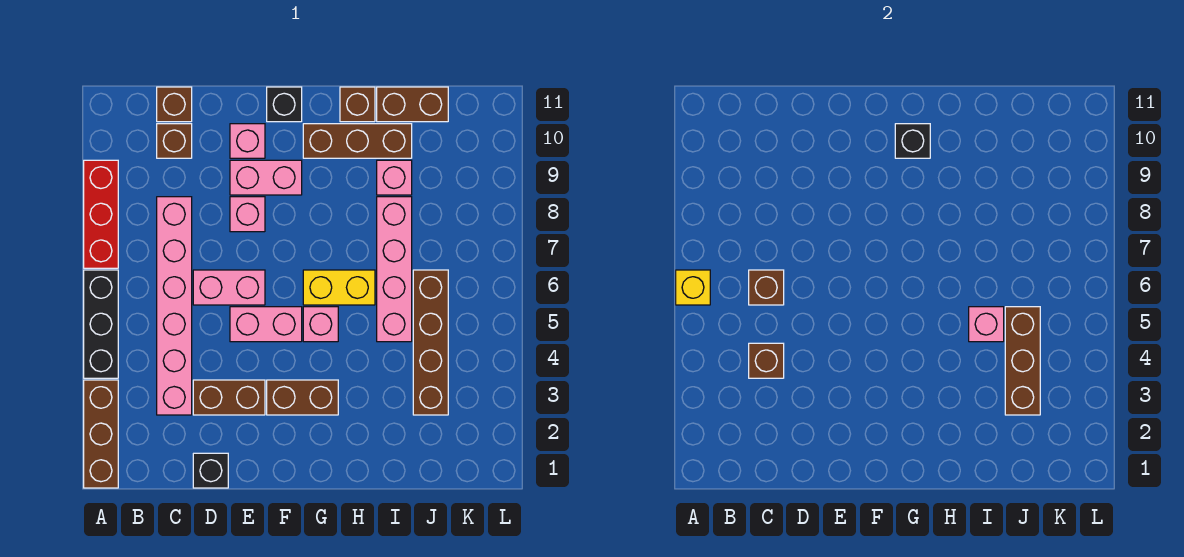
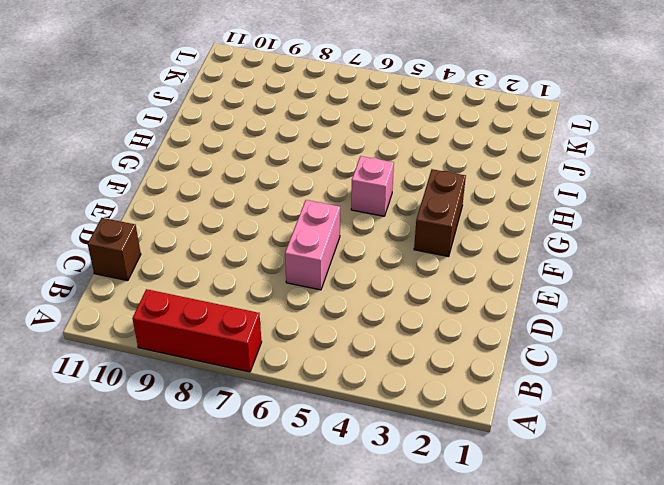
none -> brown 1x3 brick [84,380,118,488]
none -> black 1x3 brick [84,270,118,378]
none -> pink 1x6 brick [157,197,192,415]

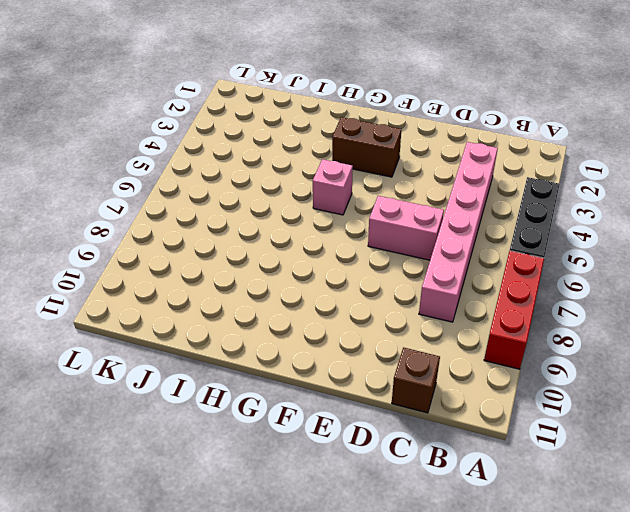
none -> brown 1x3 brick [84,380,118,488]
none -> brown 1x1 brick [157,124,192,158]
none -> black 1x1 brick [193,453,228,488]

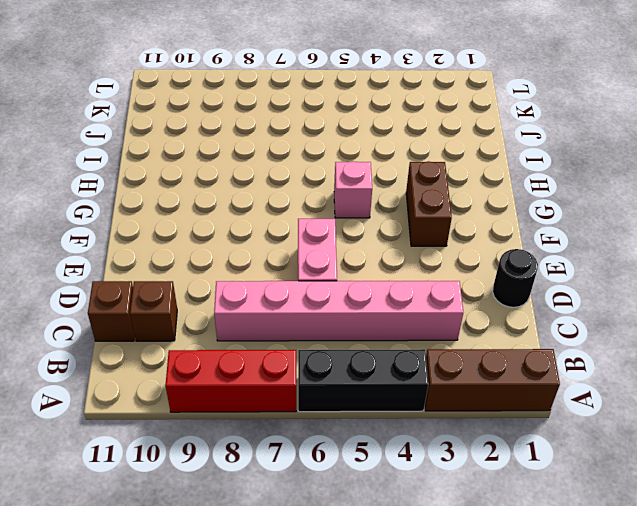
black 1x1 round brick [493,249,538,307] -> black 1x1 brick [193,453,228,488]
none -> brown 1x2 brick [193,380,265,415]
none -> pink 1x2 brick [230,307,302,342]
none -> pink 1x1 brick [230,197,265,232]

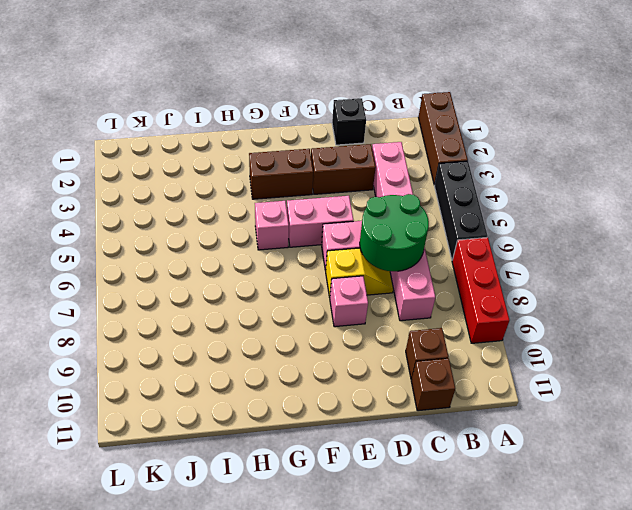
green 2x2 round brick [360,194,429,271] -> brown 1x1 brick [749,270,784,305]
yellow 1x2 slope [326,248,393,297] -> none
none -> pink 1x2 brick [230,160,302,195]
none -> pink 1x1 brick [230,124,265,158]
none -> black 1x1 brick [267,87,302,122]

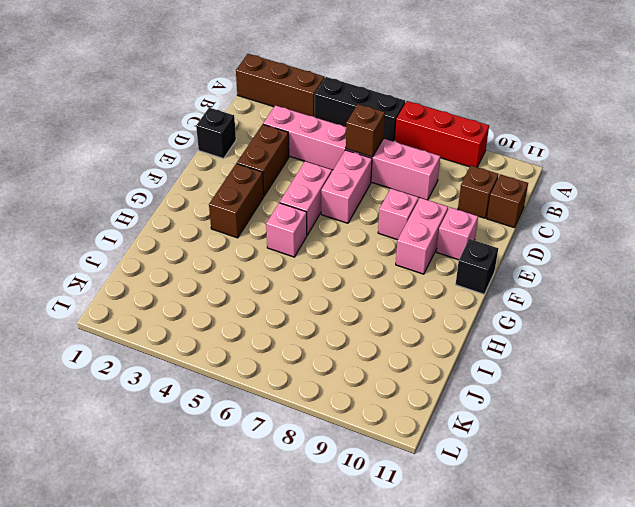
none -> yellow 1x2 brick [303,270,375,305]
none -> brown 1x3 brick [303,124,412,158]
none -> brown 1x1 brick [340,87,375,122]

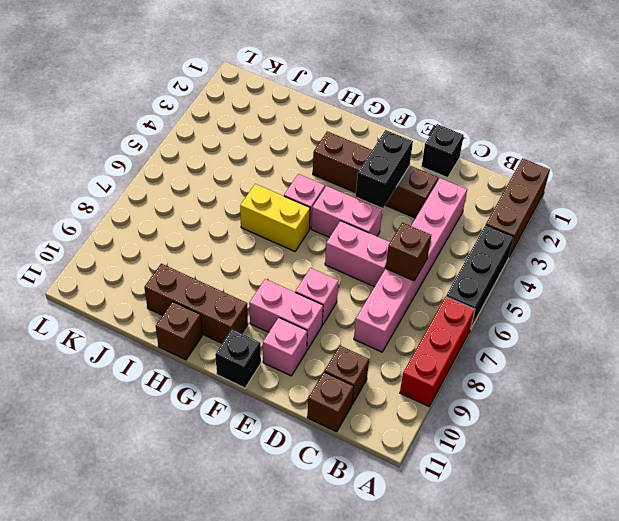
black 1x2 brick [356,130,413,208] -> none
none -> pink 1x4 brick [377,197,412,342]
none -> pink 1x1 brick [377,160,412,195]
none -> brown 1x2 brick [377,87,448,122]

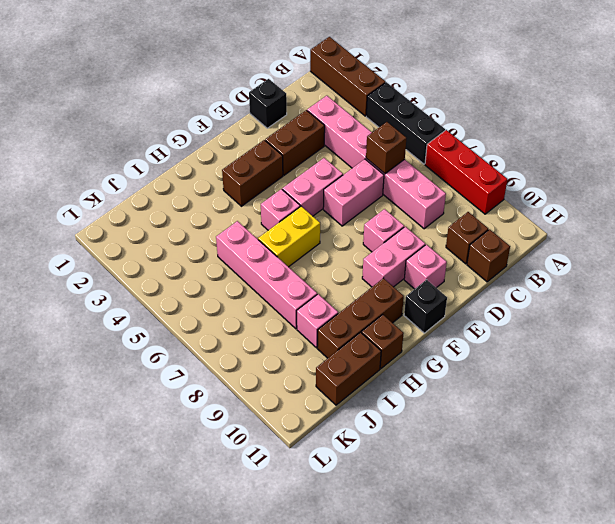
none -> brown 1x4 brick [413,270,448,415]
none -> yellow 1x1 brick [676,270,710,305]
none -> brown 1x1 brick [749,343,784,378]

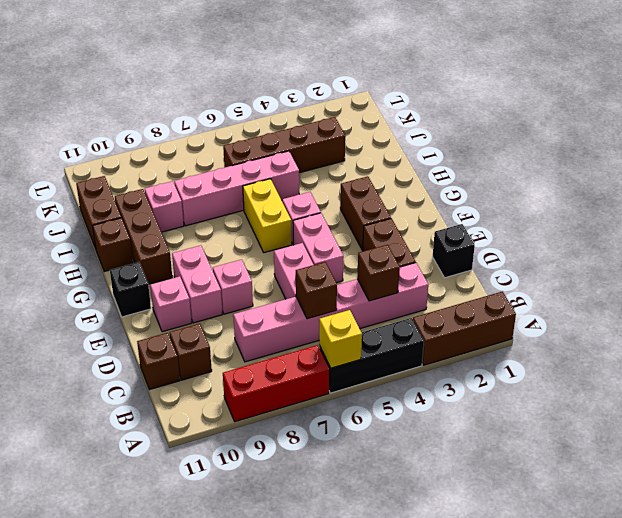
none -> black 1x1 brick [895,124,930,158]
none -> pink 1x1 brick [969,307,1004,342]
none -> brown 1x3 brick [1005,307,1040,415]

